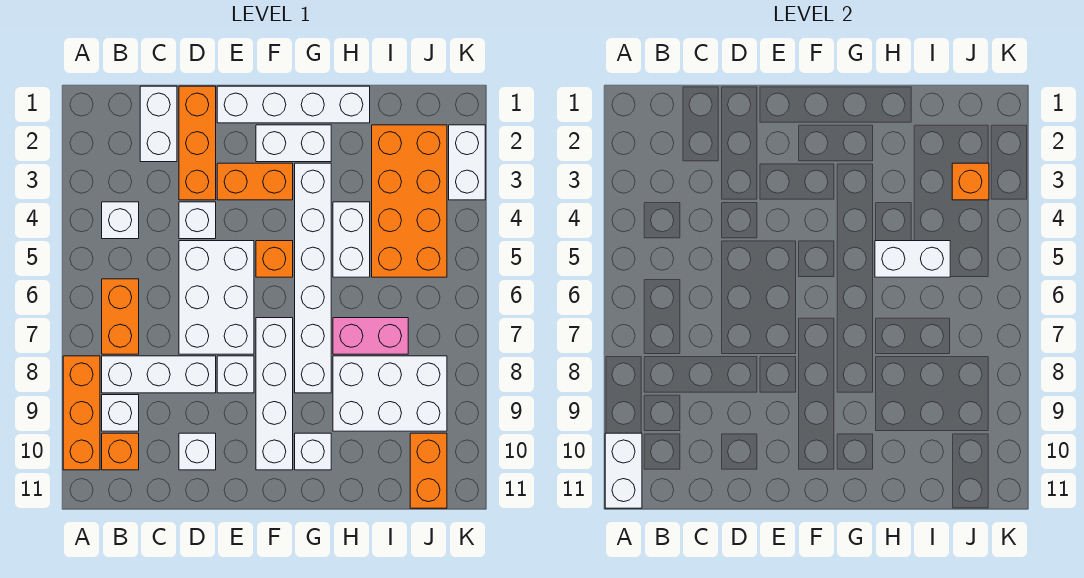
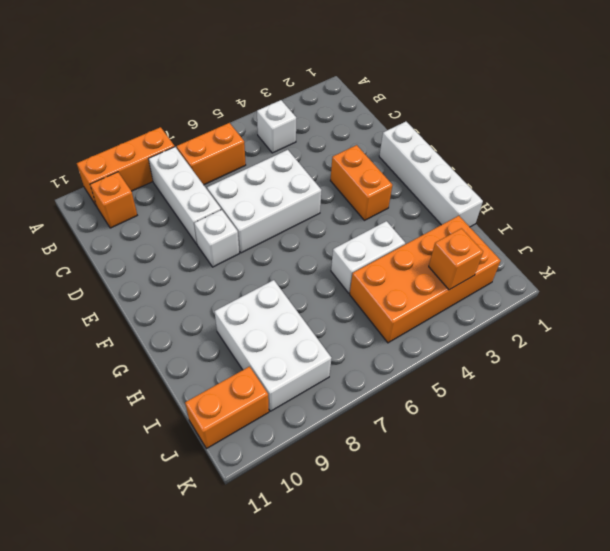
none -> white 1x1 brick [102,395,139,431]
none -> white 1x2 brick [140,86,177,162]
none -> orange 1x3 brick [179,86,216,200]

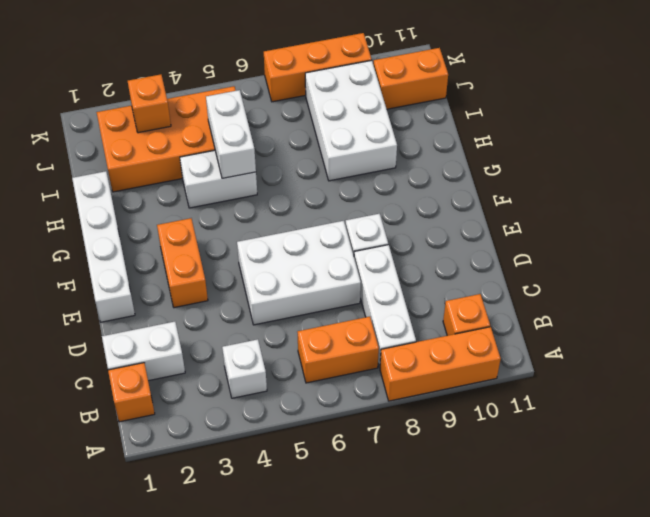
orange 1x1 brick [108,363,155,422] -> orange 1x1 brick moved to [256,241,293,277]
orange 1x3 brick [264,33,372,102] -> orange 1x3 brick moved to [179,86,216,200]
none -> white 1x1 brick [102,395,139,431]
none -> white 1x1 brick [179,202,216,239]
none -> white 1x1 brick [179,433,216,470]

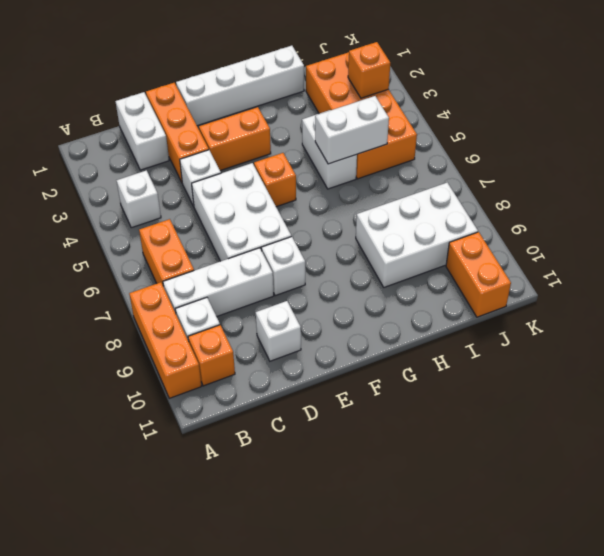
none -> white 1x2 brick [256,125,331,162]
none -> white 1x4 brick [256,318,293,470]
none -> white 1x6 brick [295,163,331,393]

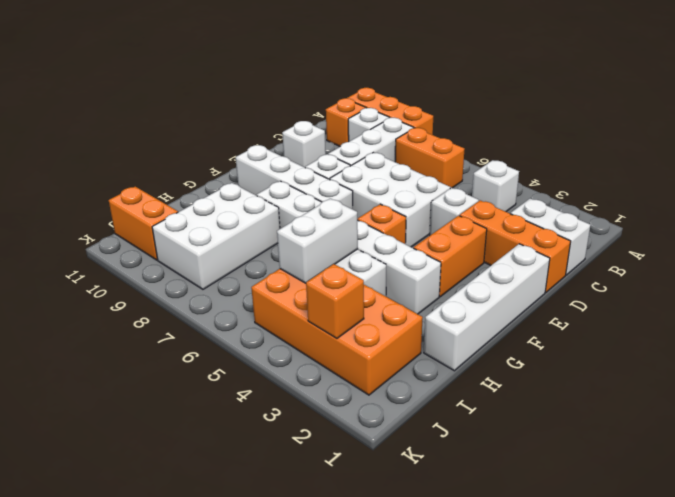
none -> white 1x2 brick [256,125,331,162]
none -> white 1x1 brick [295,433,331,470]
none -> pink 1x2 brick [333,318,408,354]

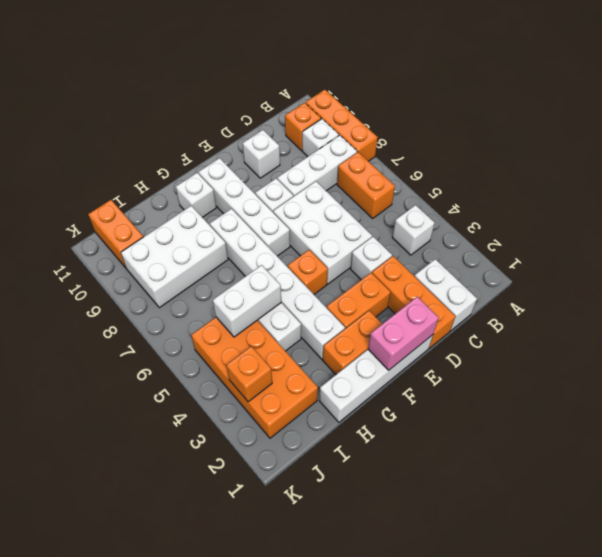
pink 1x2 brick [368,297,439,370] -> pink 1x2 brick moved to [333,318,408,354]
orange 1x2 brick [323,311,382,374] -> white 1x2 brick [256,125,331,162]
none -> white 1x2 brick [449,125,485,200]
none -> white 1x2 brick [605,433,642,508]

